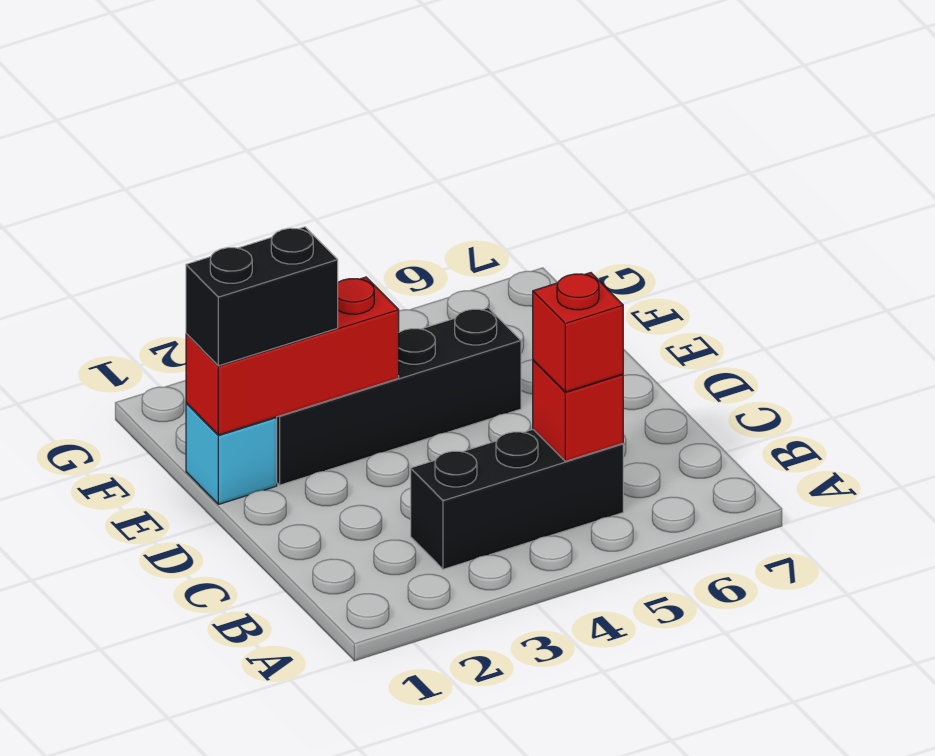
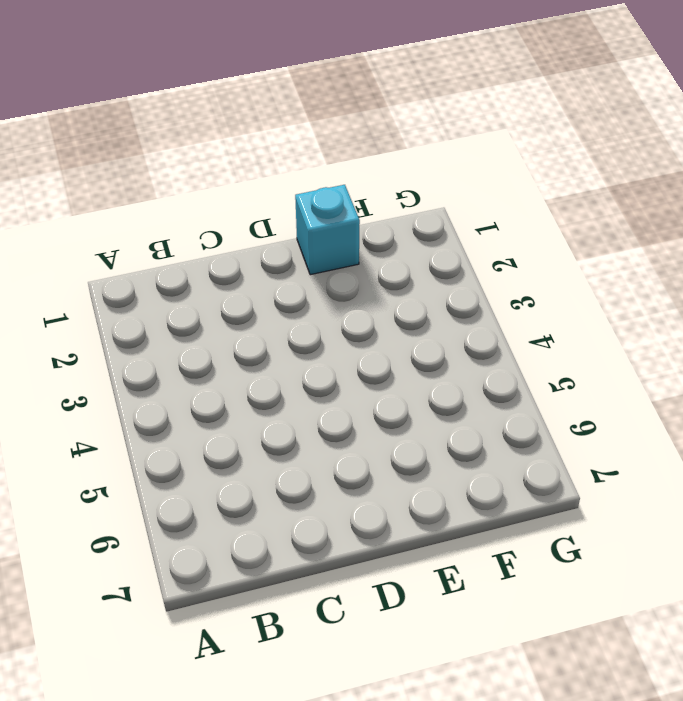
none -> black 1x3 brick [411,430,623,569]
none -> black 1x4 brick [276,308,521,485]

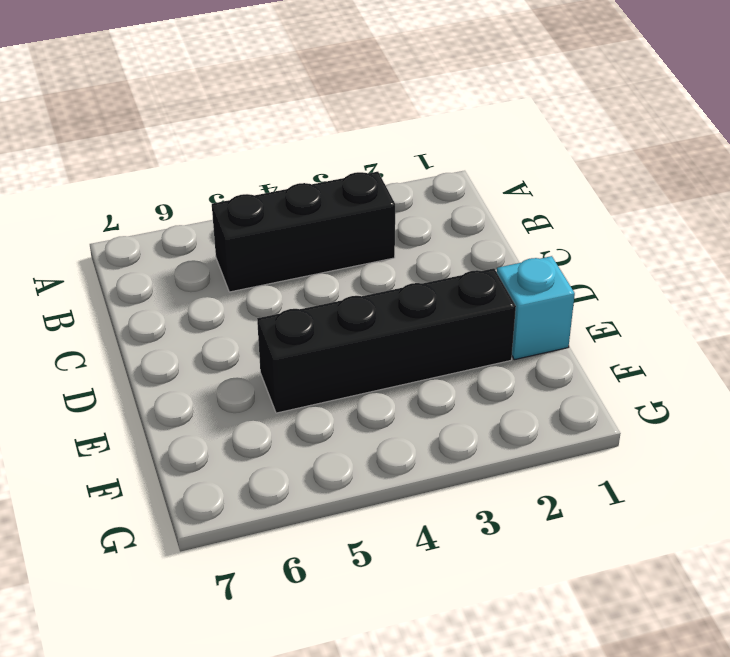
none -> red 1x1 brick [533,360,623,461]
none -> red 1x3 brick [186,277,399,435]

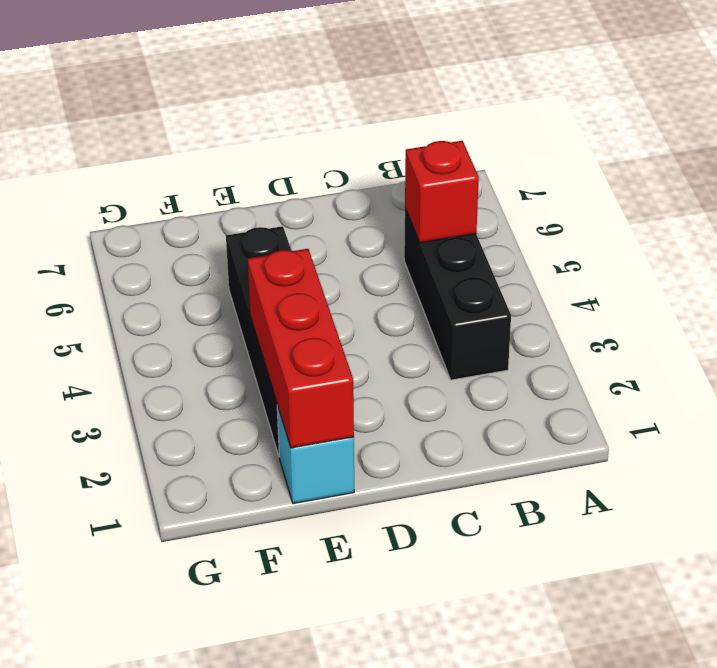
none -> red 1x1 brick [533,273,623,392]
none -> black 1x2 brick [186,227,338,366]

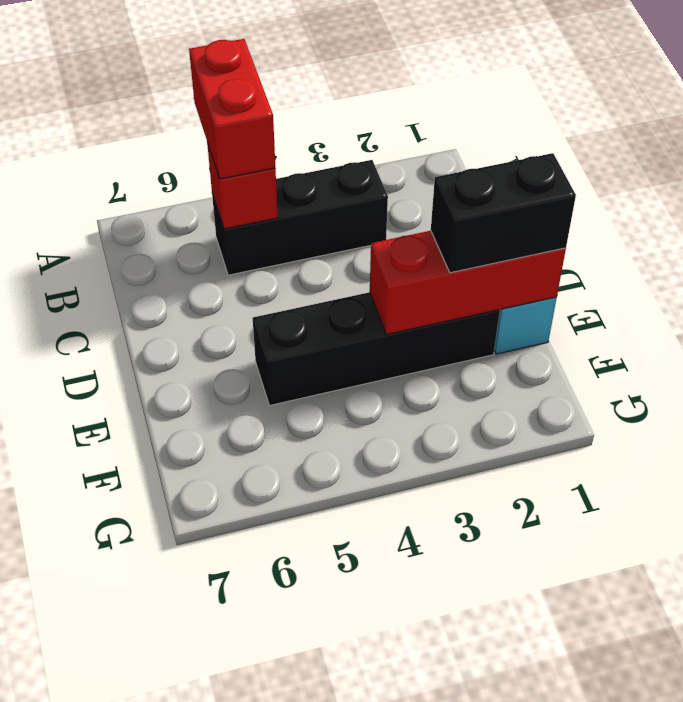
red 1x2 brick [189,39,275,179] -> red 1x1 brick [533,273,623,392]

